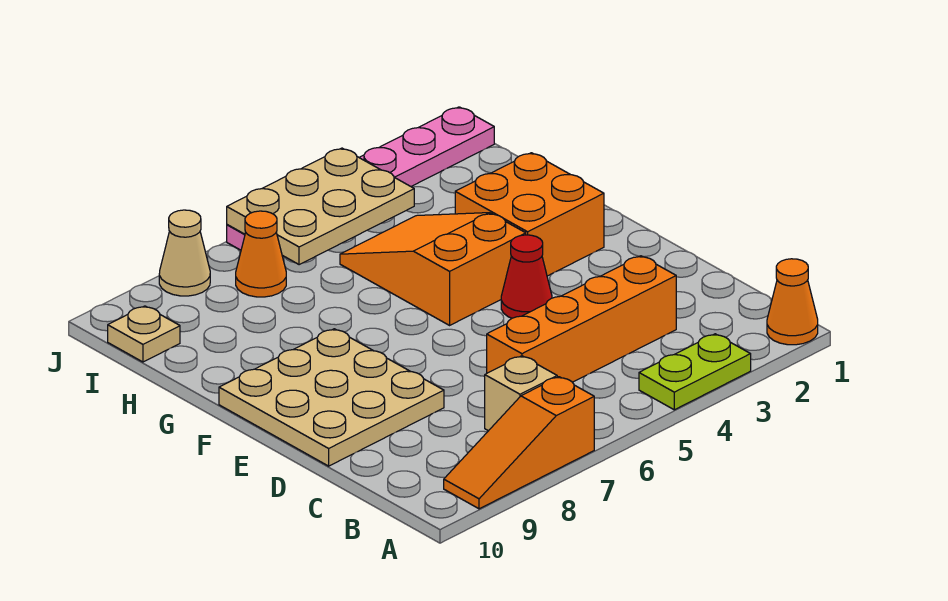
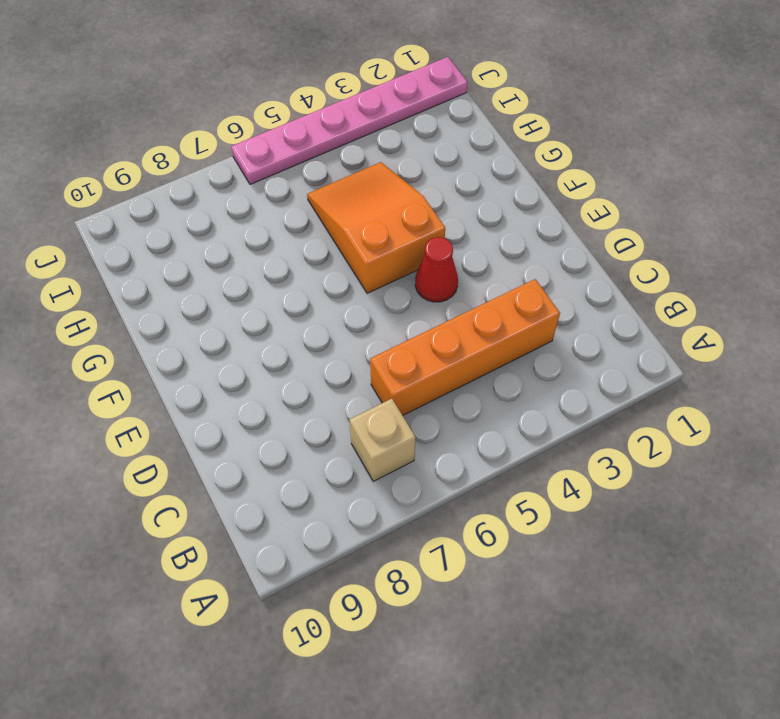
none -> orange 1x1 cone [767,259,818,345]
none -> lime 1x2 plate [639,334,751,410]
none -> orange 1x3 slope [444,377,594,509]

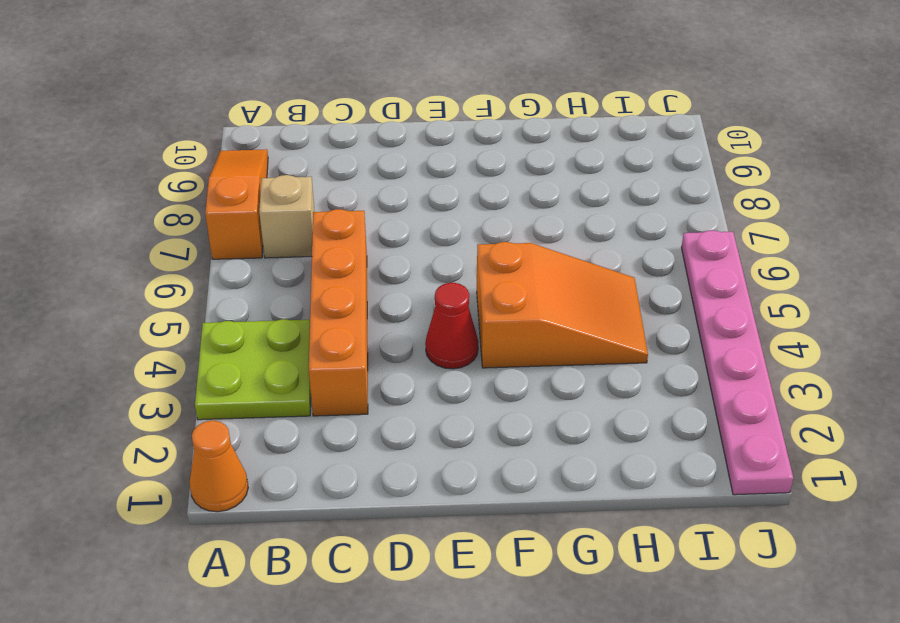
lime 2x2 plate [195,319,311,420] -> lime 1x2 plate [639,334,751,410]
none -> tan 3x3 plate [219,329,444,466]
none -> orange 2x2 brick [455,153,604,276]
none -> orange 1x1 cone [236,211,286,297]

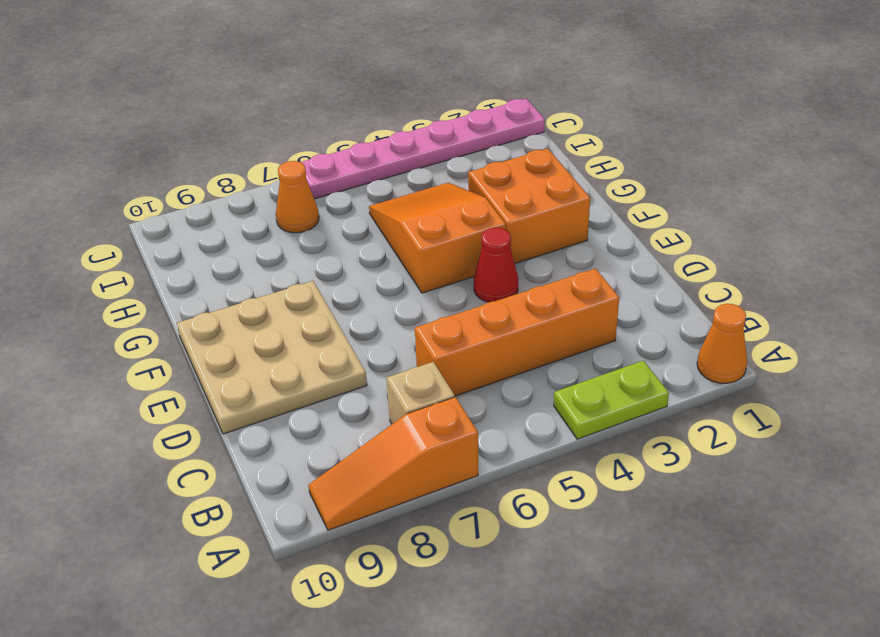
none -> tan 1x1 plate [108,306,180,362]
none -> tan 1x1 cone [159,210,210,296]
none -> tan 2x3 plate [227,148,414,265]

